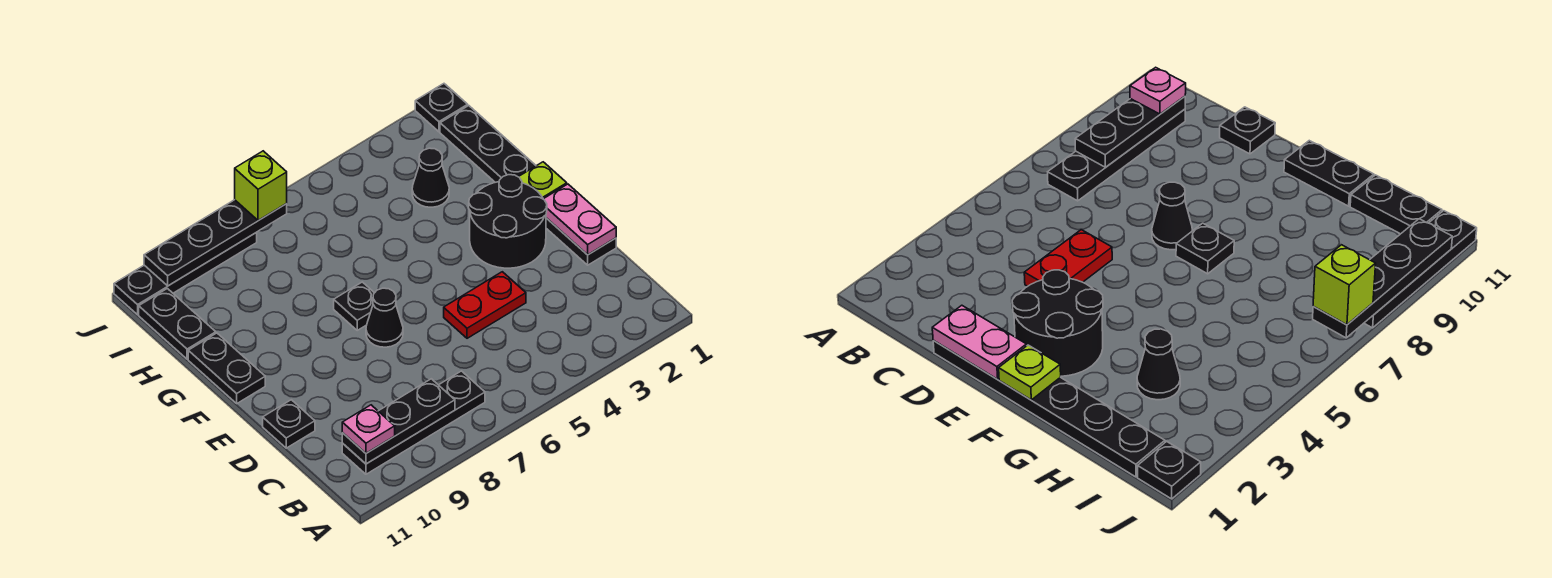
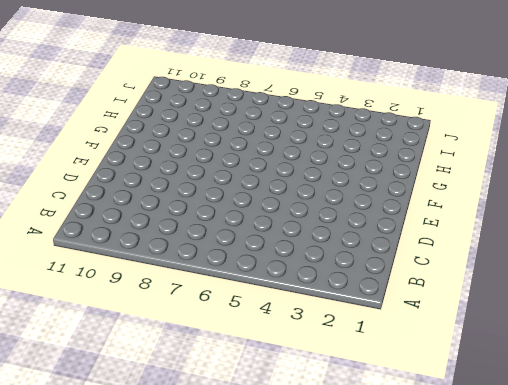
none -> black 1x4 plate [342,371,485,474]
none -> black 1x6 plate [440,106,616,265]
none -> red 1x2 plate [444,272,526,338]

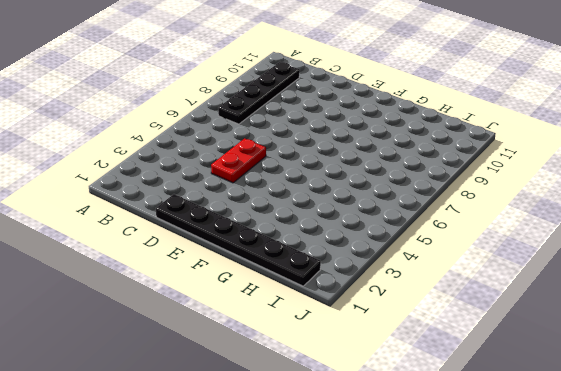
none -> black 1x1 plate [263,400,315,448]
none -> black 2x2 round brick [469,175,547,268]
none -> black 1x1 cone [366,288,403,347]

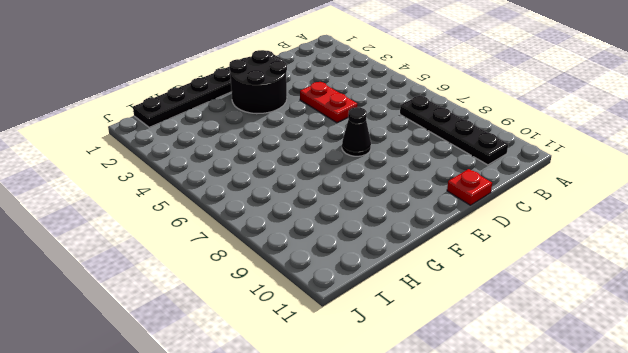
red 1x1 plate [447,169,492,205] -> black 1x1 plate [263,400,315,448]
none -> black 1x1 plate [334,282,374,330]
none -> black 1x2 plate [188,333,265,403]
none -> black 1x1 cone [412,148,449,207]

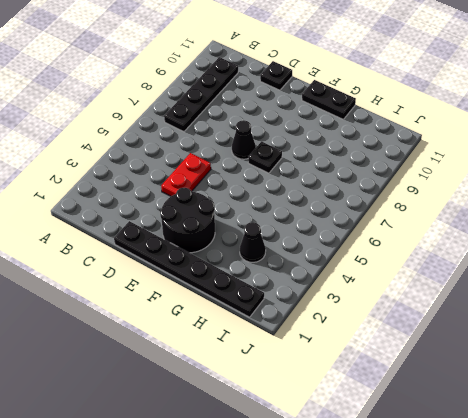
none -> black 1x2 plate [139,289,216,359]
none -> black 1x1 plate [415,84,468,132]
none -> black 1x4 plate [114,232,257,315]

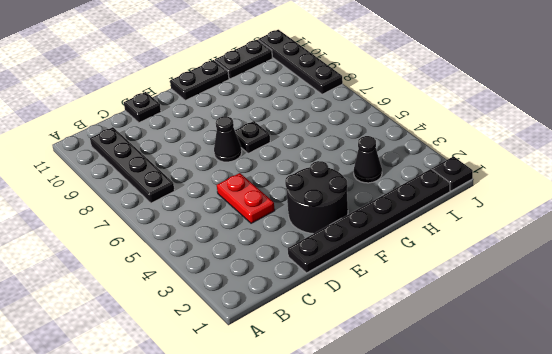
none -> black 1x3 plate [342,379,455,464]
none -> pink 1x2 plate [544,184,616,255]
none -> lime 1x1 plate [519,162,567,199]

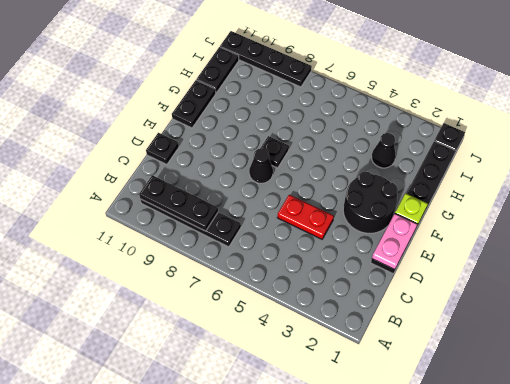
none -> black 1x4 plate [144,200,287,286]
none -> pink 1x1 plate [342,405,395,453]
none -> lime 1x1 brick [235,151,287,221]

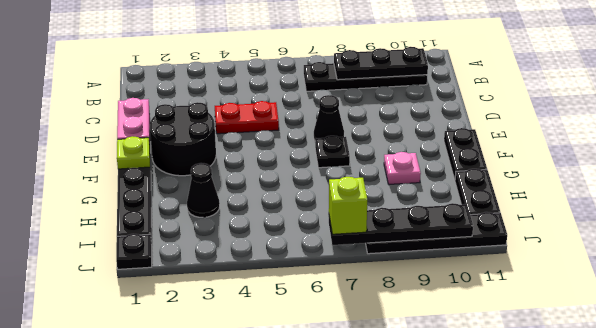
pink 1x1 plate [384,152,421,184] -> pink 1x1 plate moved to [342,405,395,453]
none -> black 1x1 plate [263,400,315,448]

